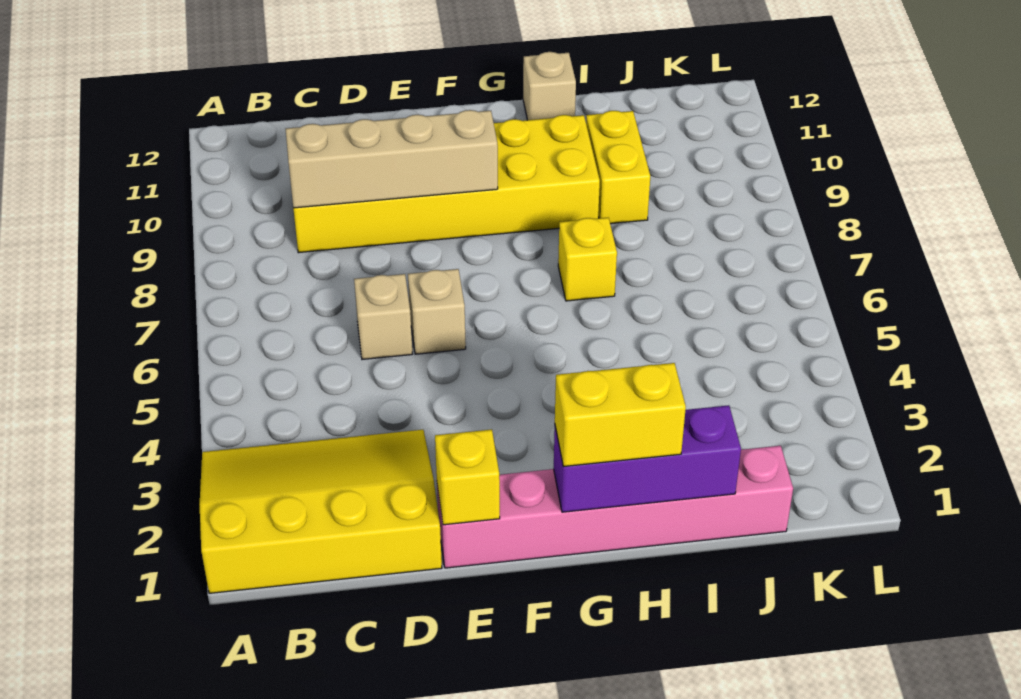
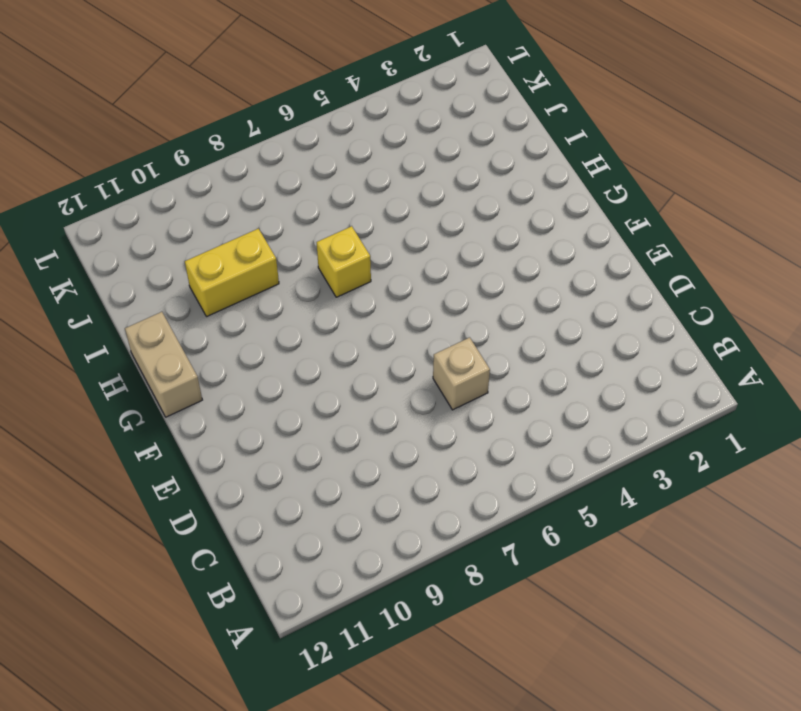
tan 1x2 brick [125,312,202,417] -> tan 1x1 brick [523,52,576,120]
none -> yellow 3x4 slope [200,430,442,593]
none -> yellow 2x6 brick [293,115,600,253]
none -> pink 1x6 brick [437,446,793,568]

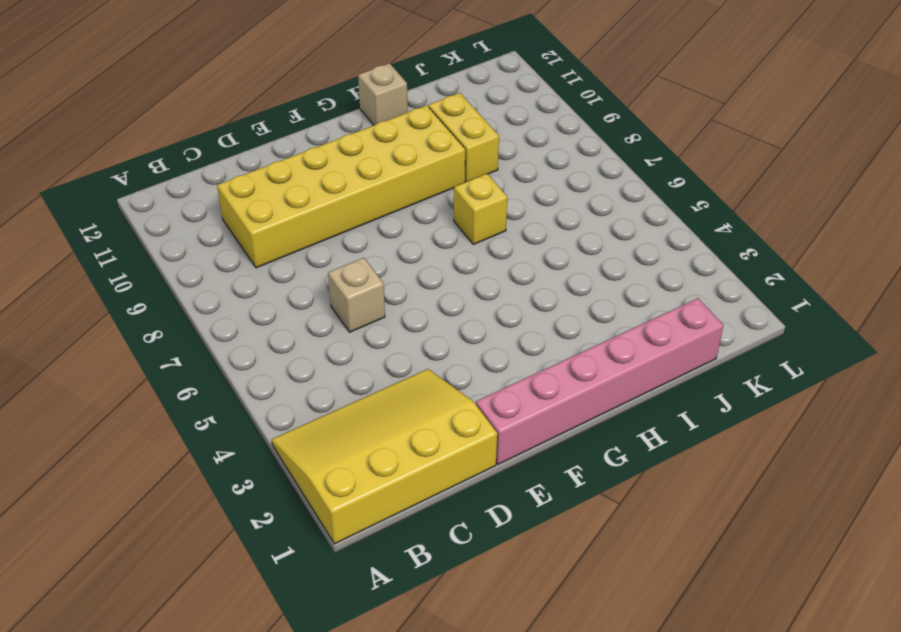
none -> tan 1x1 brick [408,269,466,354]
none -> tan 1x4 brick [286,110,498,208]
none -> yellow 1x1 brick [435,429,500,525]

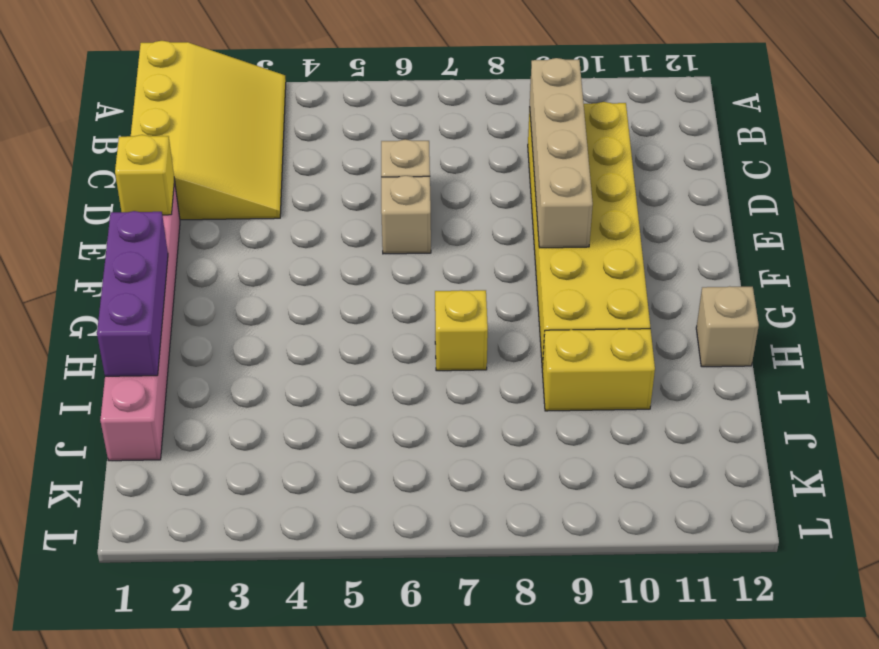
none -> yellow 1x2 brick [555,363,686,467]

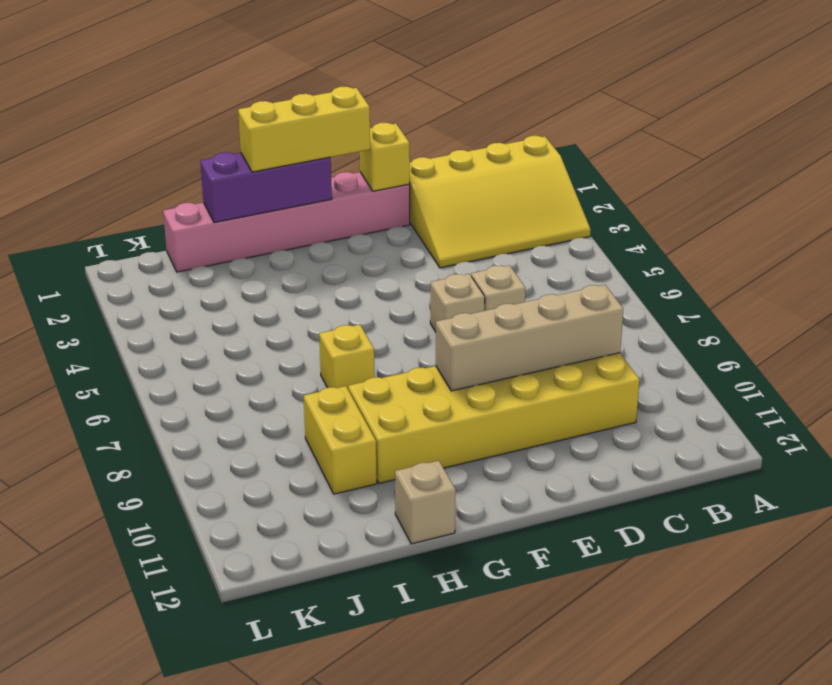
yellow 1x3 brick [238,86,370,172] -> yellow 1x2 brick [555,363,686,467]

